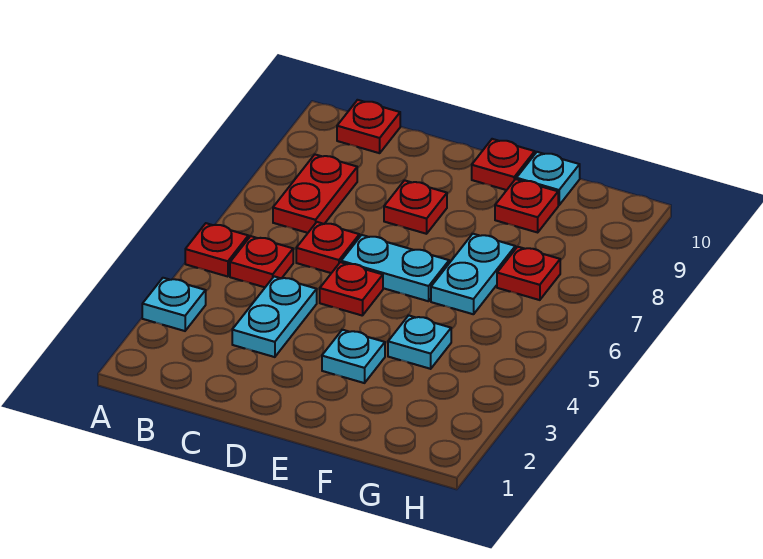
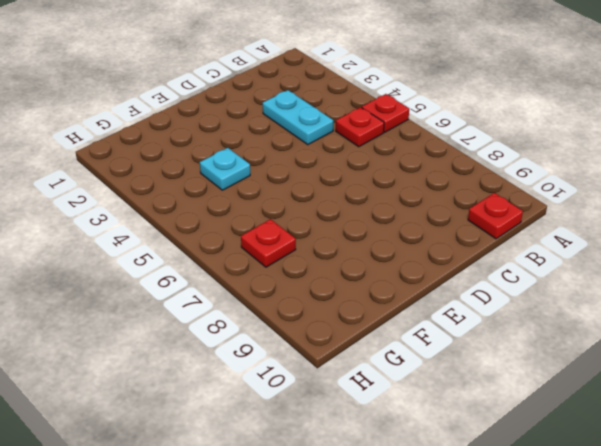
none -> cyan 1x1 plate [142,278,206,331]
none -> red 1x2 plate [273,155,357,233]
none -> red 1x1 plate [296,222,359,273]

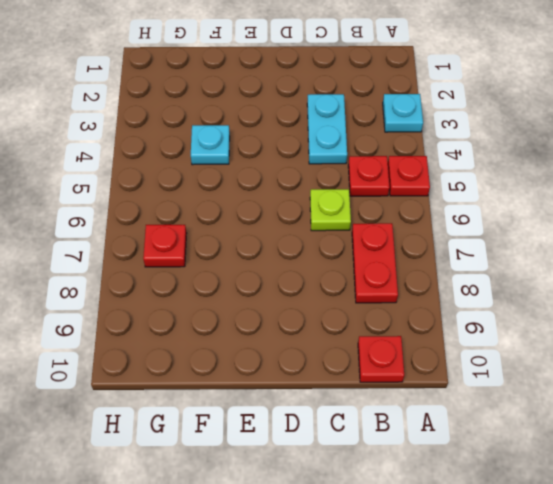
lime 1x1 plate [310,189,351,231] -> red 1x1 plate [296,222,359,273]
none -> red 1x1 plate [320,262,383,316]
none -> cyan 1x2 plate [341,235,449,301]
none -> red 1x1 plate [384,180,447,234]

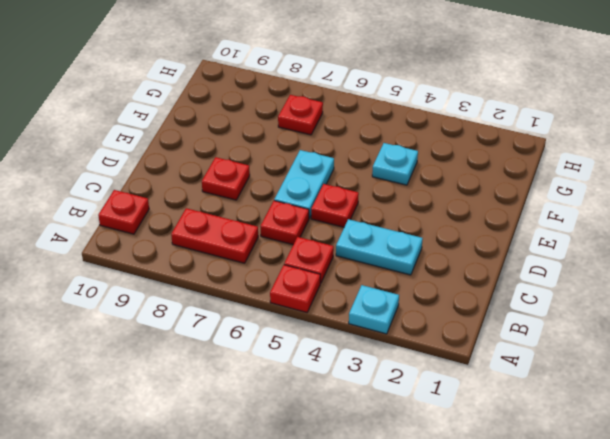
none -> cyan 1x1 plate [322,330,385,383]
none -> red 1x1 plate [472,139,535,190]
none -> cyan 1x2 plate [431,234,515,314]

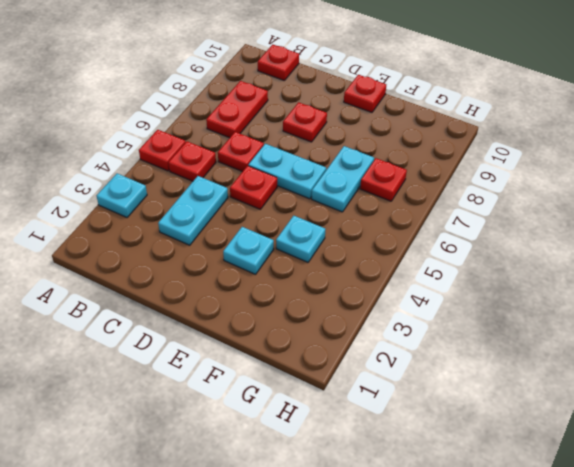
none -> red 1x1 plate [495,179,558,232]
none -> cyan 1x1 plate [516,152,580,205]

